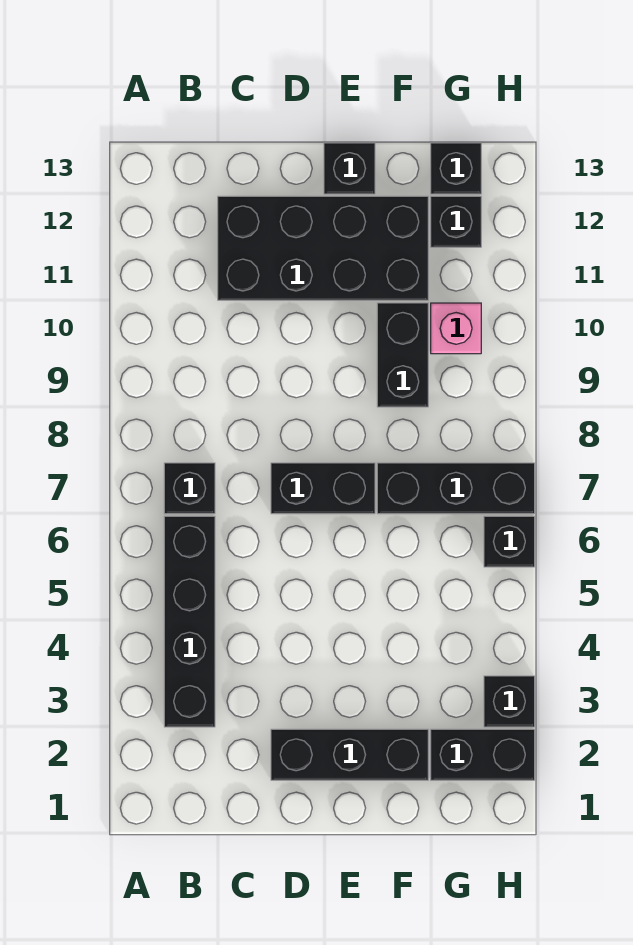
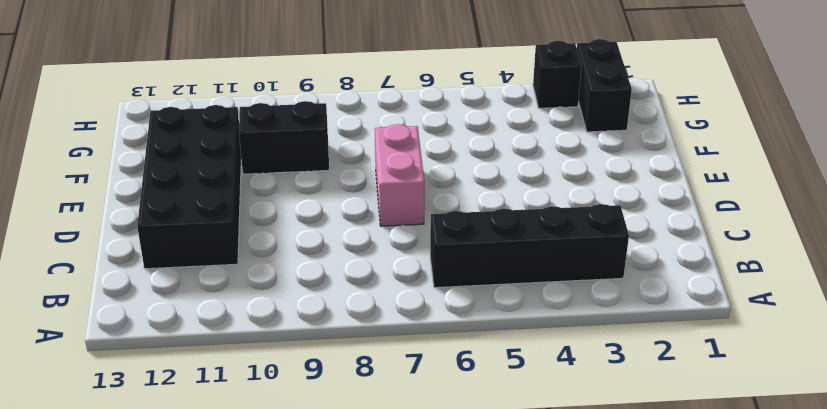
pink 1x2 brick [375,124,424,226] -> black 1x2 brick [271,463,375,514]
none -> black 1x1 brick [164,463,215,514]
none -> black 1x3 brick [271,729,428,780]
none -> black 1x1 brick [324,143,375,194]

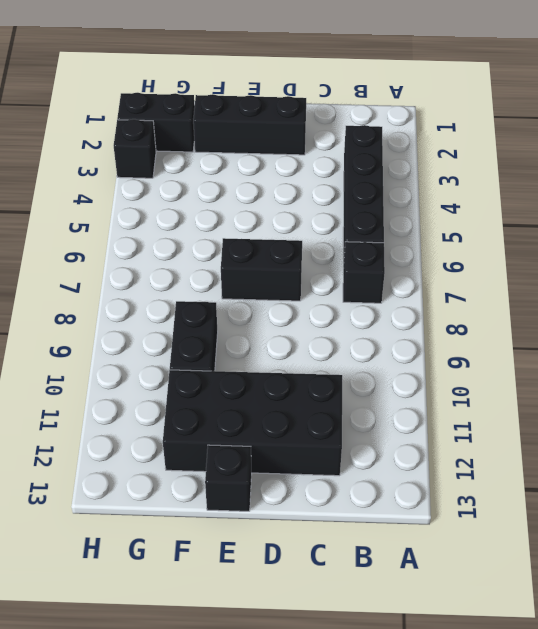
none -> black 1x3 brick [377,463,535,514]
none -> pink 1x1 brick [431,303,481,354]
none -> black 1x1 brick [431,196,481,247]

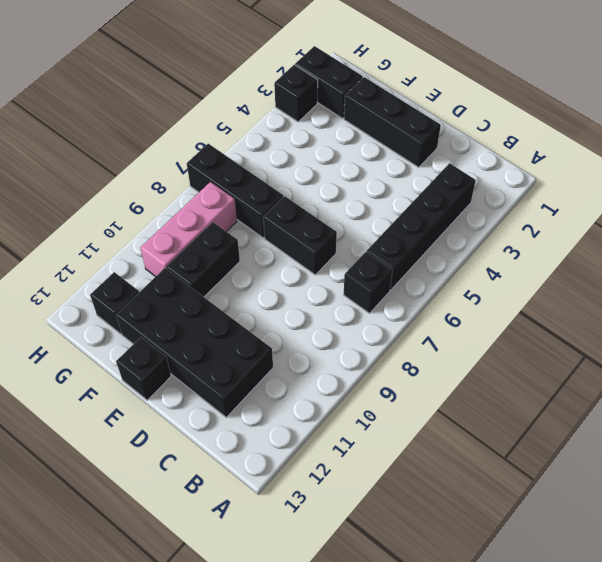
pink 1x3 brick [140,182,237,277] -> pink 1x1 brick [431,303,481,354]
none -> black 1x1 brick [431,143,481,194]
none -> black 1x1 brick [484,516,535,567]

